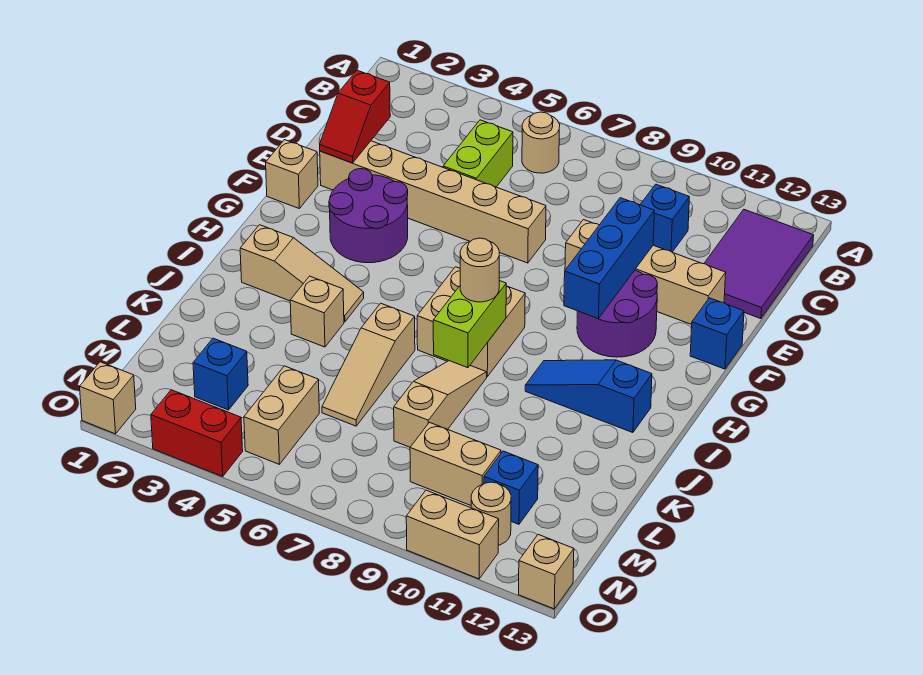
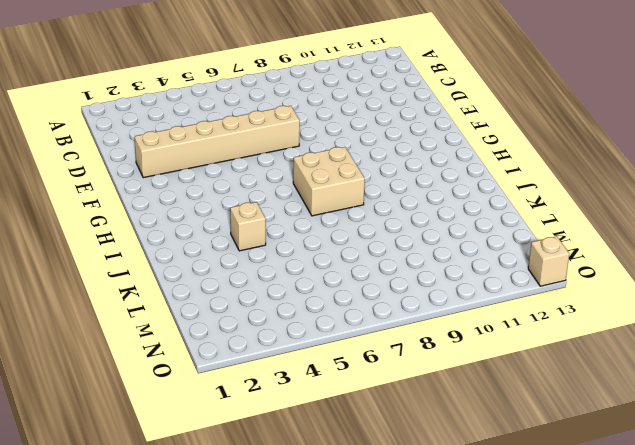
none -> tan 1x1 round brick [522,112,560,173]
none -> purple 2x3 tile [704,210,814,319]
none -> lime 1x2 brick [443,120,513,187]

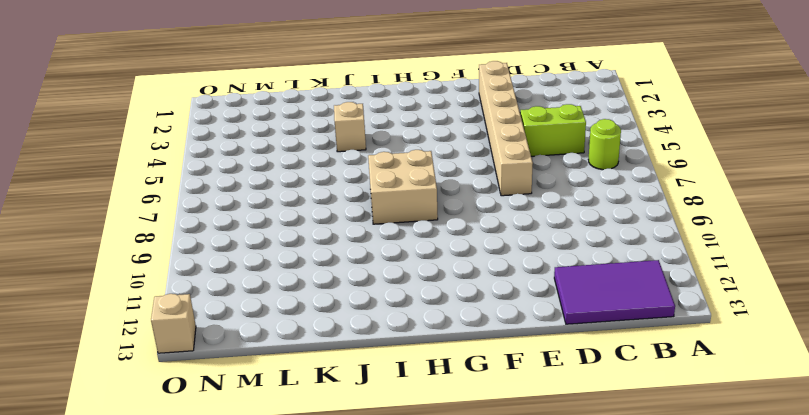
lime 1x1 round brick [589,119,621,170] -> tan 1x1 round brick [522,112,560,173]
none -> blue 1x1 brick [640,184,689,252]
none -> tan 1x4 brick [565,220,726,325]
none -> tan 1x1 brick [266,140,318,208]

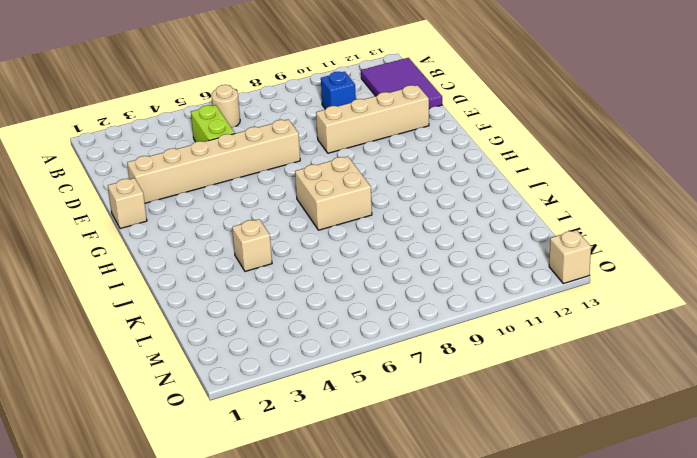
none -> purple 2x2 round brick [329,169,408,263]
none -> purple 2x2 round brick [577,270,657,357]
none -> blue 1x1 brick [690,298,744,369]

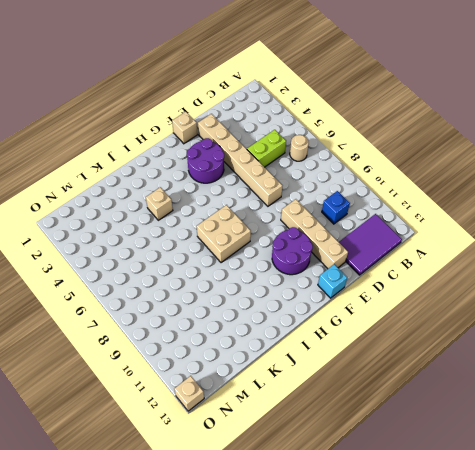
cyan 1x1 brick [318,264,347,298] -> blue 1x1 brick [690,298,744,369]
none -> tan 1x3 slope [240,225,364,322]
none -> blue 1x3 slope [525,360,652,433]
none -> tan 1x3 slope [322,303,415,426]

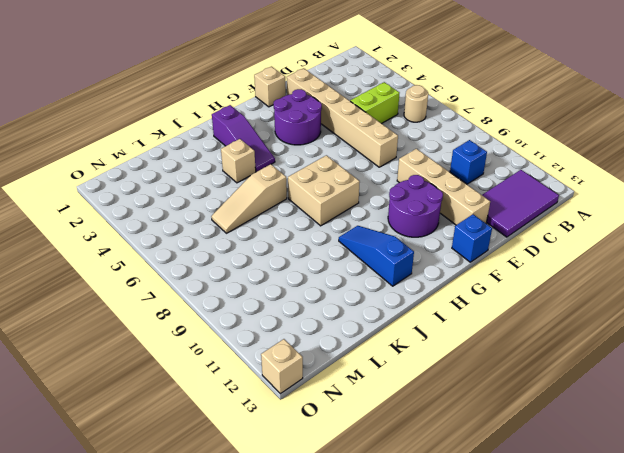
purple 1x3 slope [212,105,275,172] -> tan 1x3 slope [240,225,364,322]
none -> tan 1x3 slope [394,361,487,447]
none -> blue 1x1 brick [193,338,248,410]
none -> tan 1x2 brick [244,366,319,464]

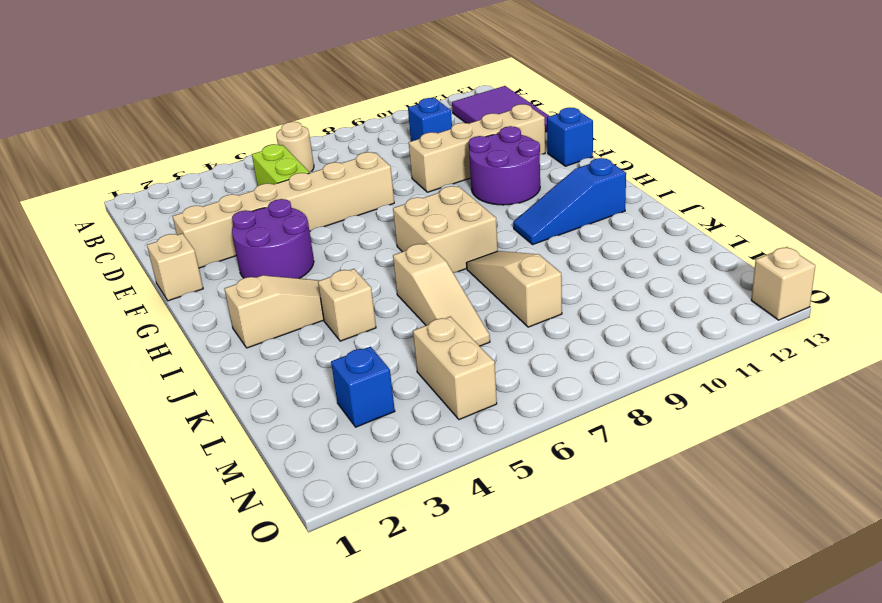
none -> tan 1x2 brick [410,422,501,505]
none -> blue 1x1 brick [484,451,538,524]
none -> tan 1x1 round brick [471,482,511,545]

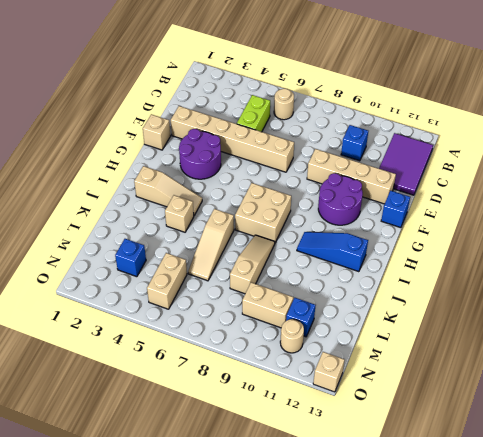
none -> tan 1x1 brick [80,362,136,434]
none -> red 1x2 brick [151,390,243,477]
none -> tan 1x2 brick [406,490,499,579]

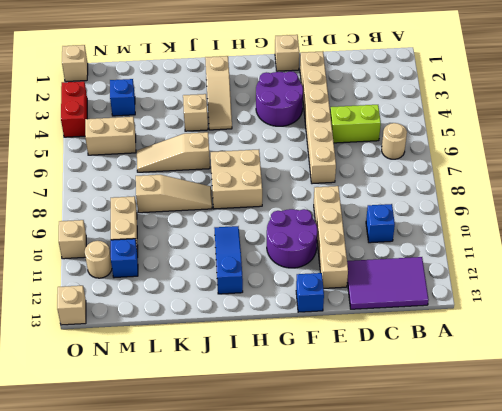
tan 1x1 brick [59,220,86,259] -> tan 1x2 brick [406,490,499,579]
none -> red 1x2 slope [320,70,390,163]
none -> blue 1x3 brick [564,198,654,319]
none -> lime 1x2 brick [433,281,506,368]

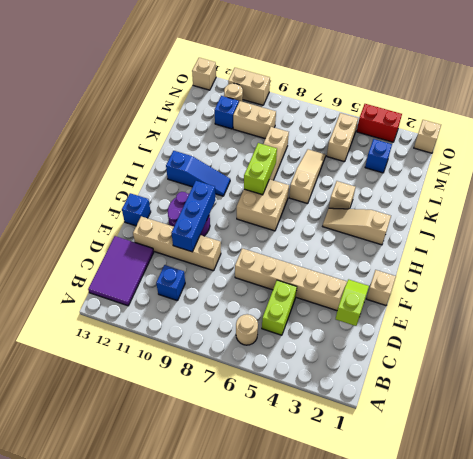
lime 1x2 slope [336,279,369,326] -> red 1x2 slope [320,70,390,163]
none -> purple 2x2 round brick [329,169,408,263]
none -> tan 1x1 round brick [460,238,499,302]

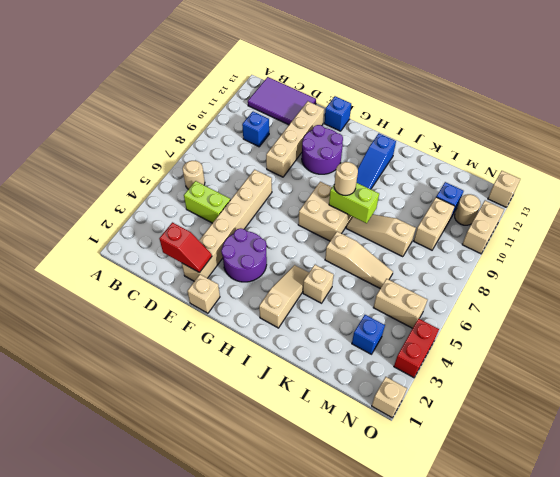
none -> blue 1x3 brick [564,198,654,319]

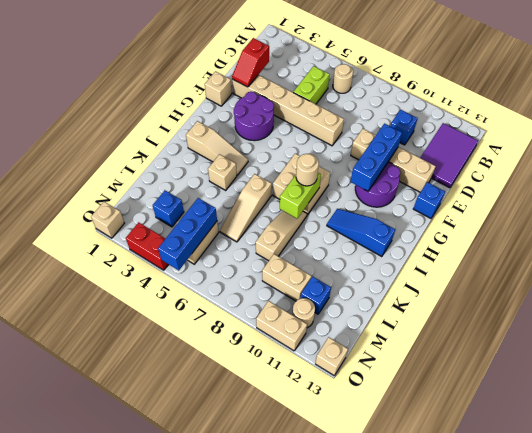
blue 1x3 brick [158,198,217,270] -> none

